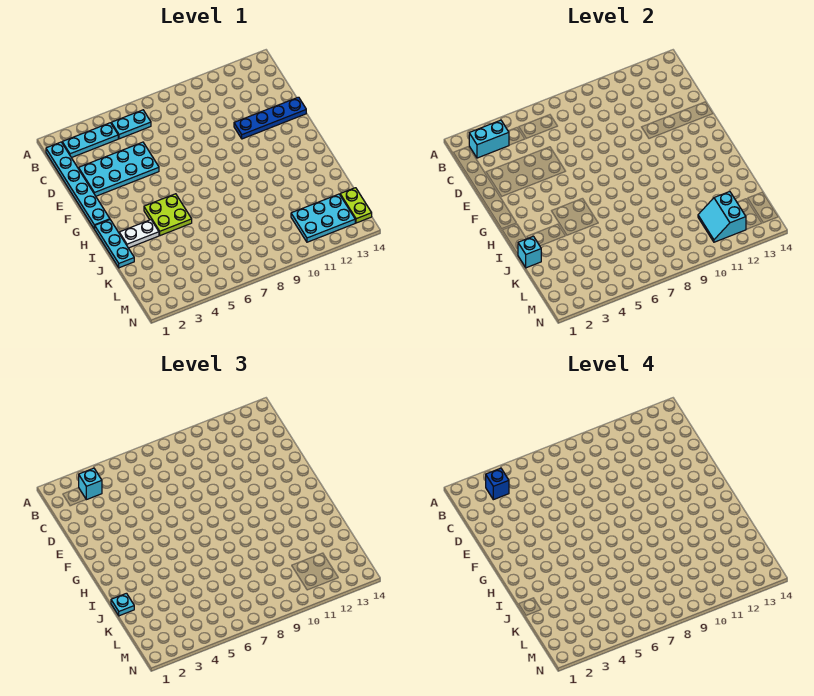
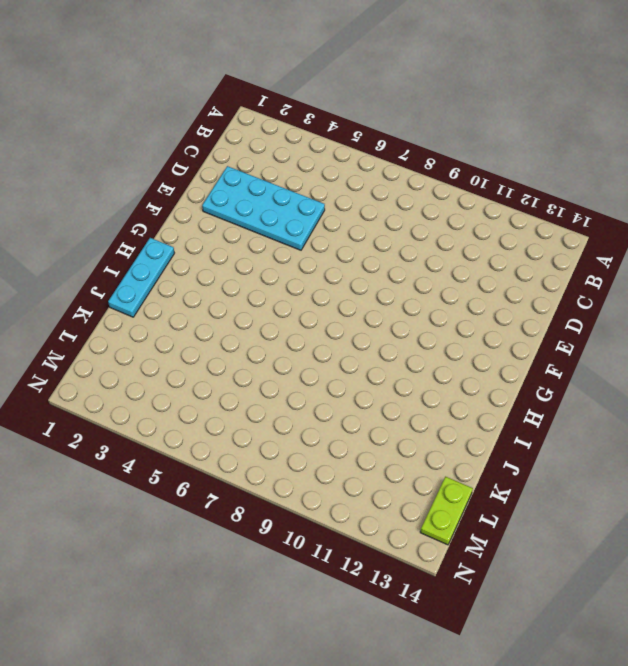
none -> cyan 1x6 plate [46,142,110,229]
none -> cyan 1x3 plate [62,123,118,158]
none -> cyan 1x2 plate [111,110,151,139]

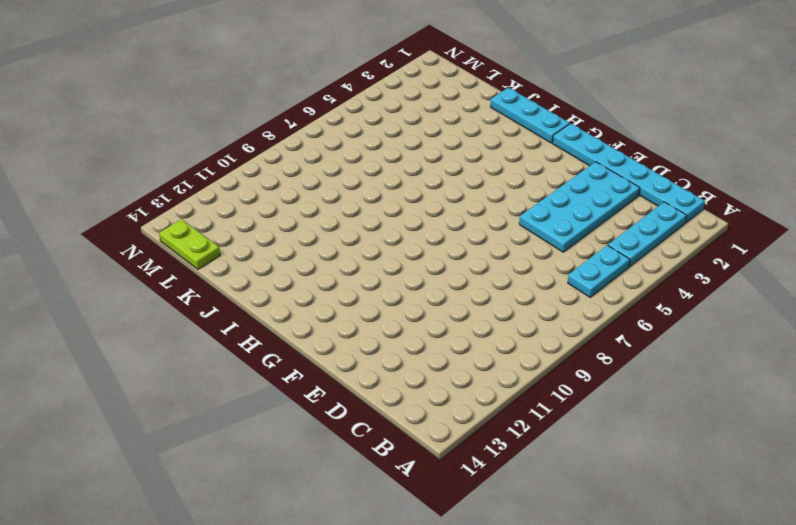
none -> blue 1x4 plate [234,97,306,139]
none -> lime 2x2 plate [144,194,192,236]
none -> white 1x2 plate [119,220,159,248]

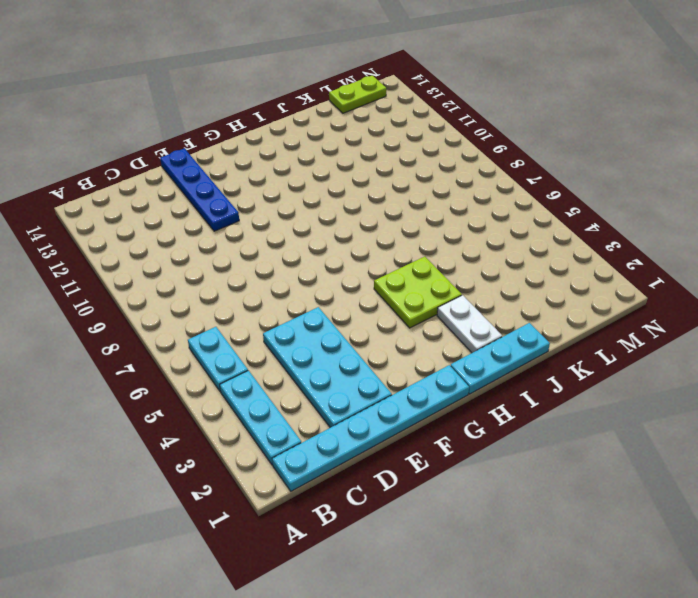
none -> cyan 2x3 plate [291,194,355,242]
none -> cyan 1x2 brick [469,120,509,158]
none -> cyan 1x1 brick [518,236,541,268]

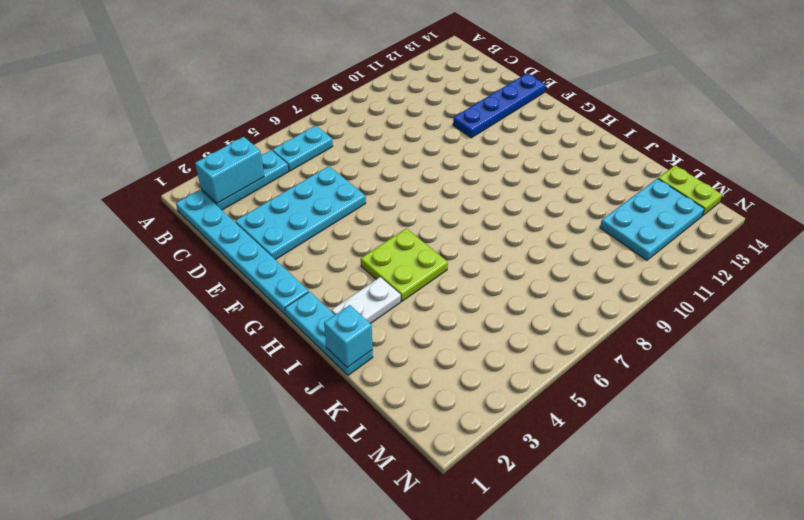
none -> cyan 2x2 slope [698,192,746,242]
none -> cyan 1x1 brick [79,468,102,500]
none -> cyan 1x1 plate [111,593,134,616]

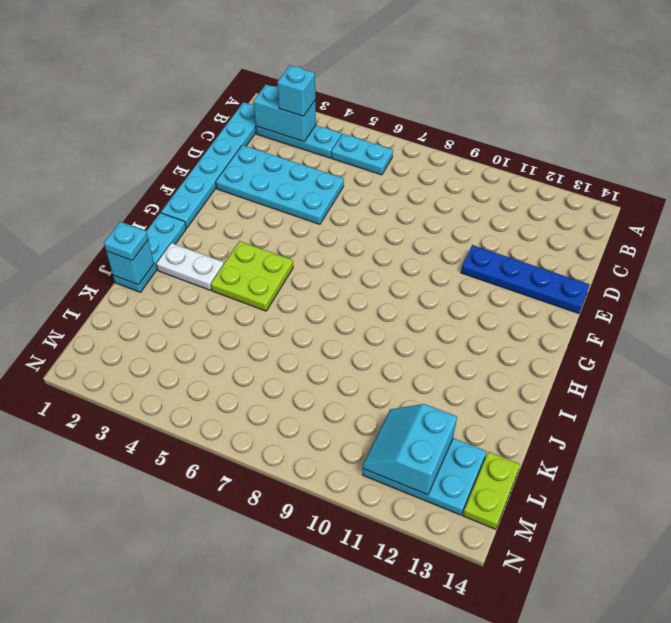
none -> blue 1x1 brick [486,468,509,500]

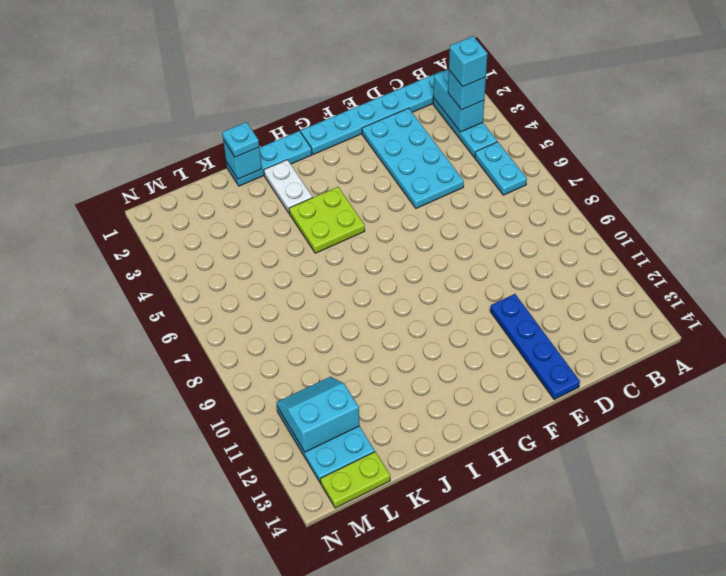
cyan 1x1 brick [449,36,487,87] -> blue 1x1 brick [486,468,509,500]

